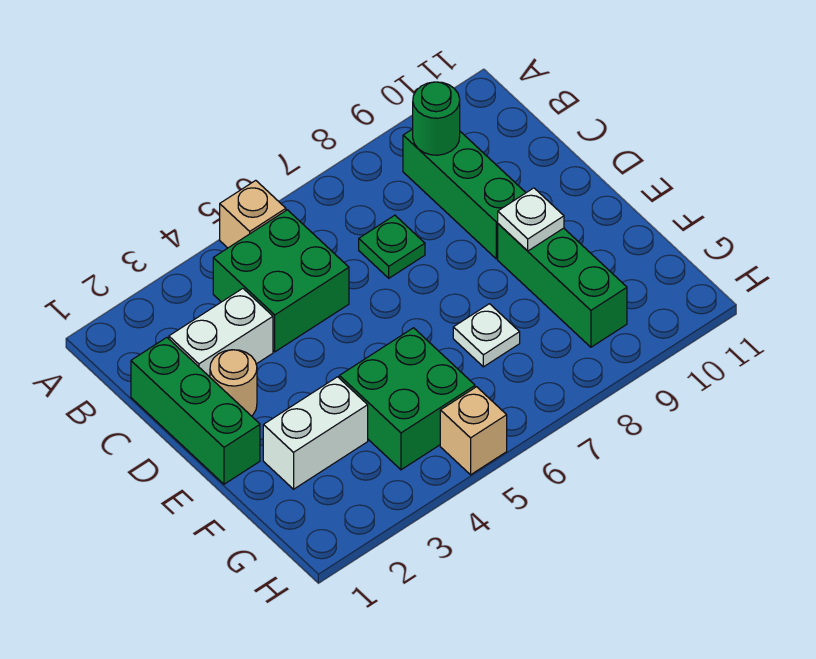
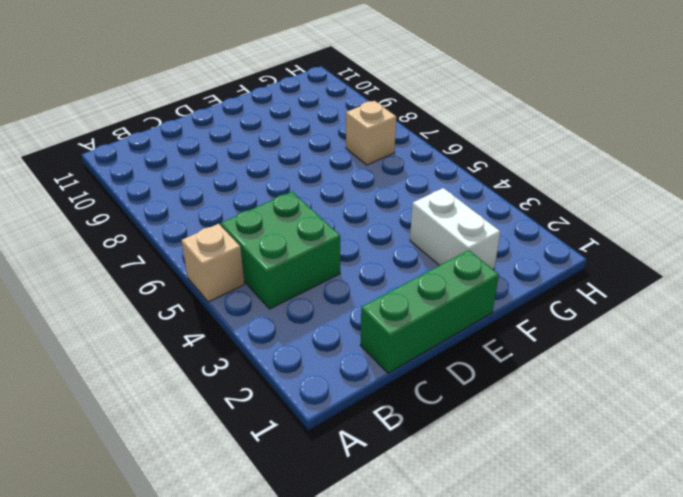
tan 1x1 brick [346,101,396,165] -> tan 1x1 brick moved to [440,387,507,475]
none -> green 1x3 brick [403,129,526,259]
none -> white 1x2 brick [169,289,273,377]
none -> green 1x1 plate [359,215,425,278]

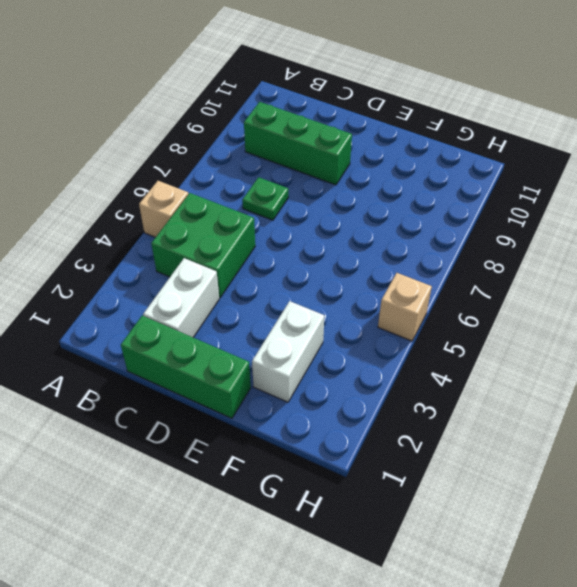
none -> tan 1x1 round brick [210,350,257,416]
none -> green 1x3 brick [498,224,627,347]
none -> green 2x2 brick [339,328,475,470]

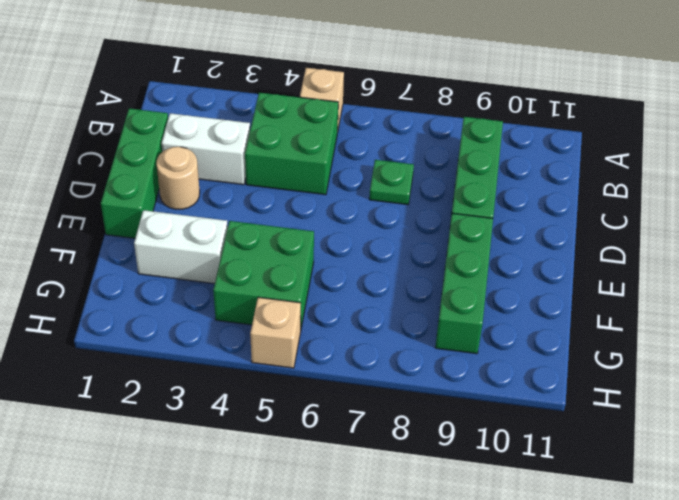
none -> white 1x1 plate [453,304,520,367]
none -> green 1x1 round brick [413,82,460,155]
none -> white 1x1 plate [498,188,564,251]

